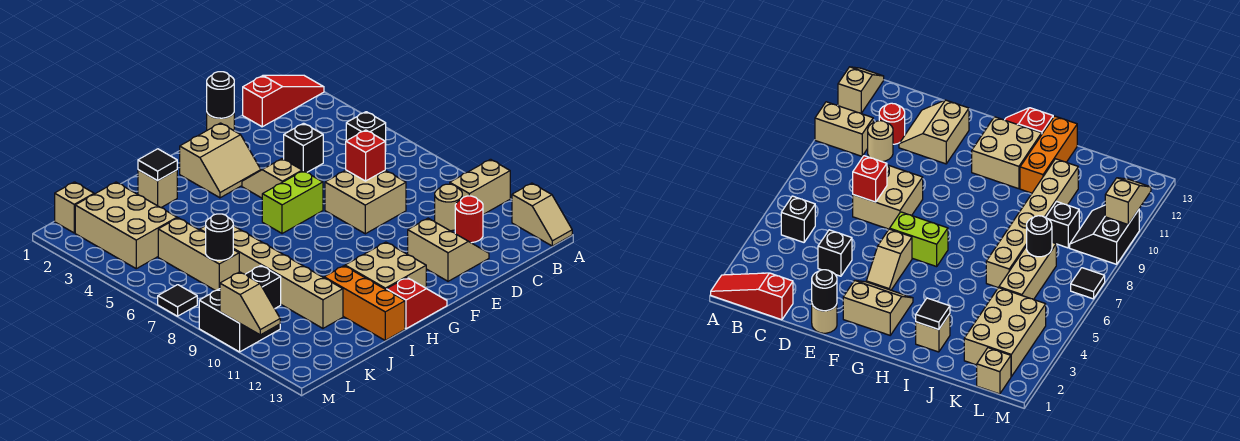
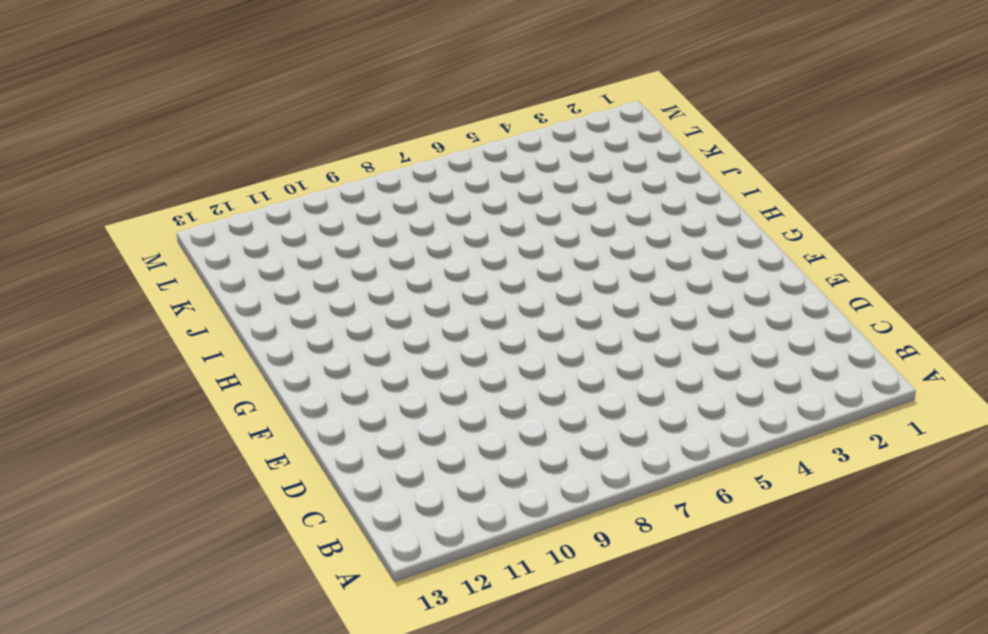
none -> red 1x3 slope [243,75,324,127]
none -> tan 1x2 brick [450,159,510,214]
none -> tan 1x2 slope [512,183,572,246]

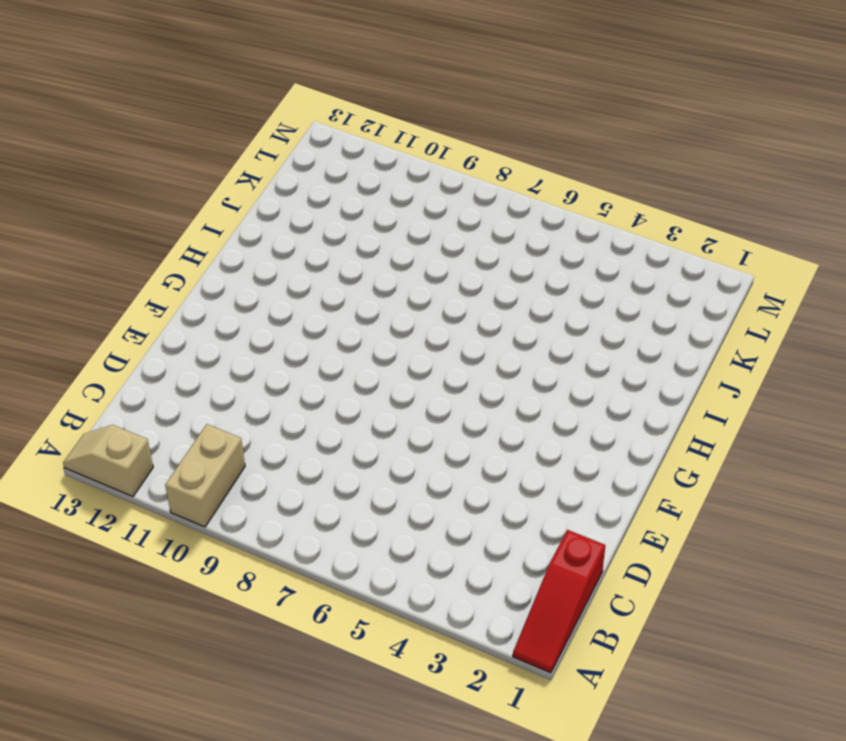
none -> black 1x1 brick [346,112,386,151]
none -> tan 1x1 round brick [435,184,462,231]
none -> red 1x1 round brick [455,196,483,243]

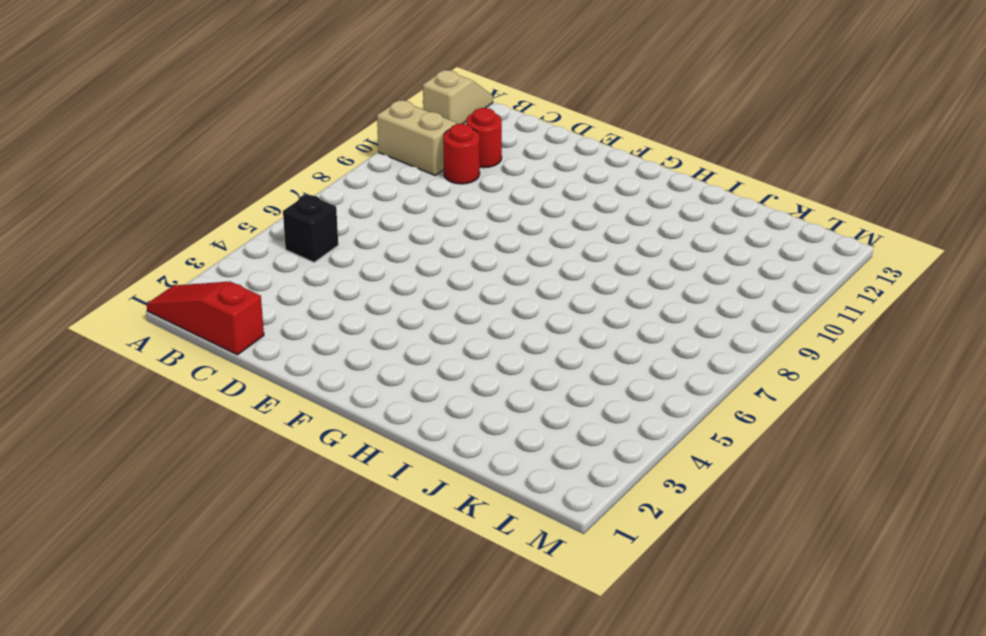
red 1x1 round brick [443,124,480,184] -> tan 1x1 round brick [435,184,462,231]
none -> black 1x1 brick [284,123,323,172]
none -> tan 2x2 brick [325,170,406,234]
none -> tan 2x2 slope [408,218,489,281]

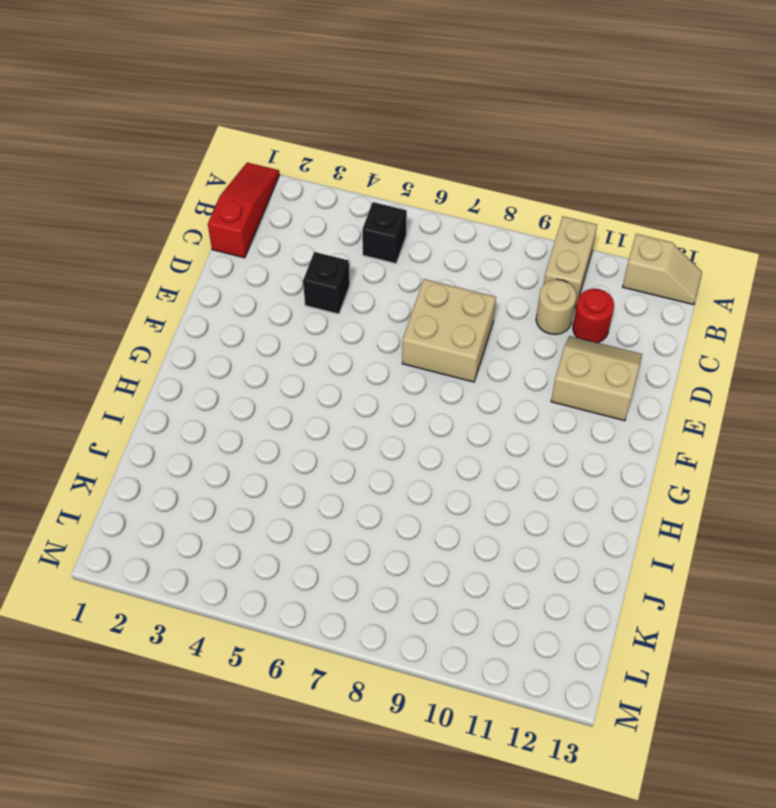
none -> tan 1x1 round brick [207,113,234,131]
none -> tan 2x2 slope [180,123,261,198]
none -> tan 1x2 slope [242,159,302,198]

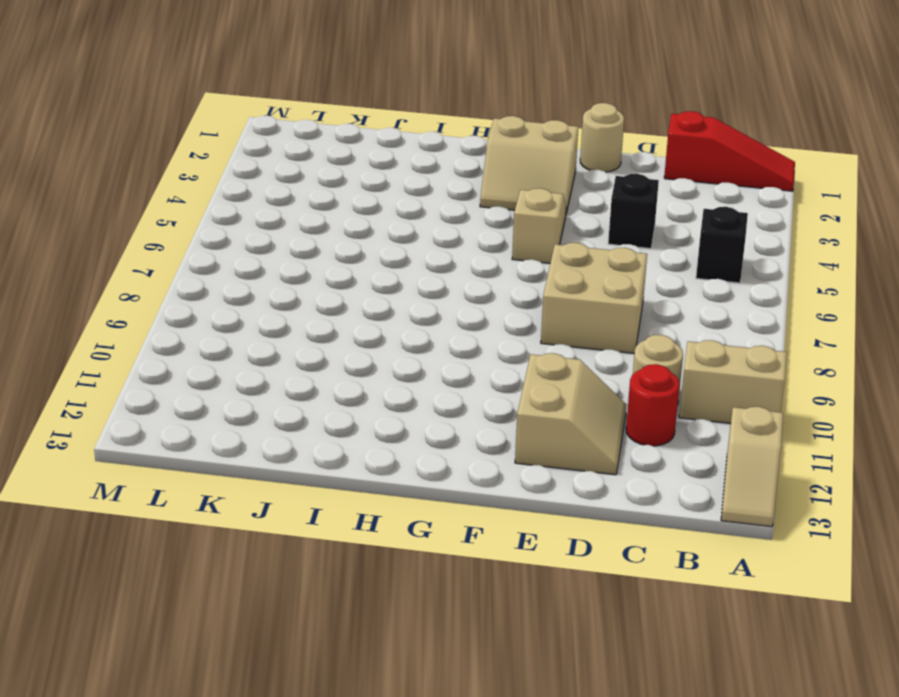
none -> lime 1x2 brick [262,171,323,234]
none -> tan 2x2 brick [345,242,426,289]
none -> red 1x2 slope [386,278,447,329]

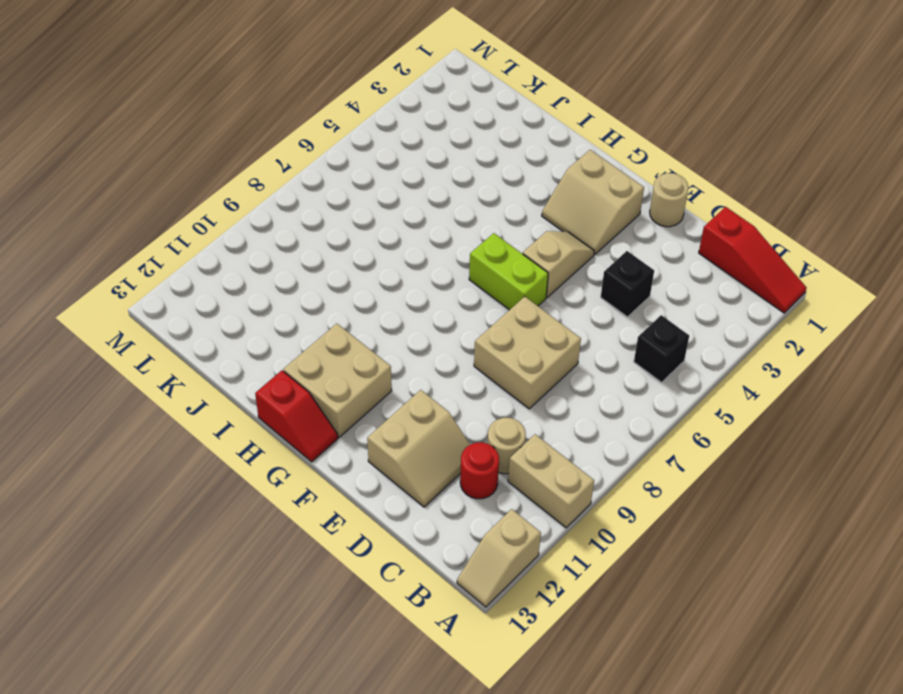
none -> tan 1x1 brick [138,170,177,208]
none -> orange 1x3 brick [324,266,405,340]
none -> tan 1x6 brick [200,226,343,328]

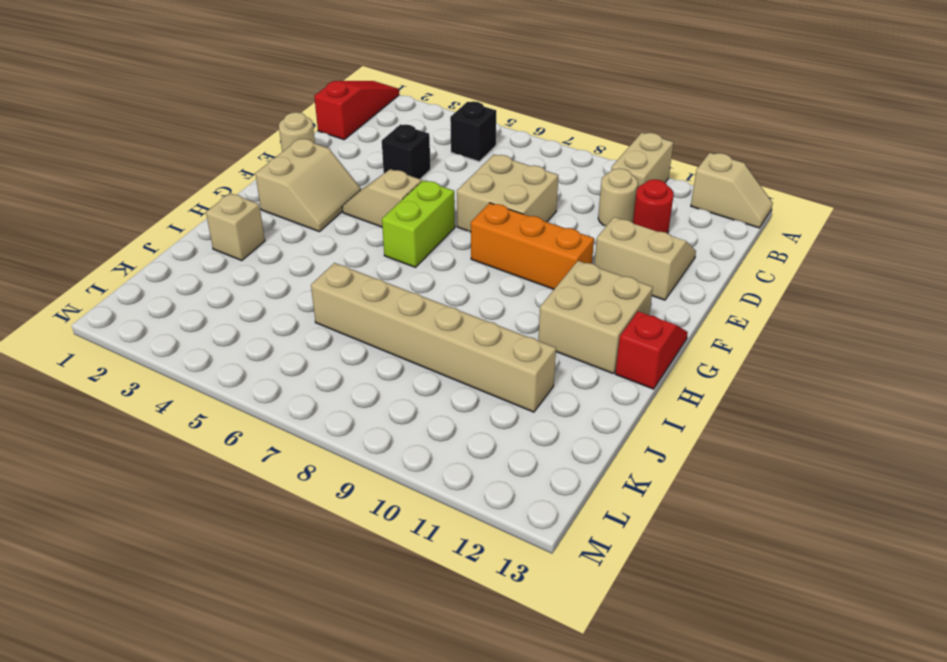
orange 1x3 brick [471,203,594,289] -> orange 1x3 brick moved to [324,266,405,340]
none -> tan 2x3 brick [75,182,177,269]
none -> tan 1x3 brick [158,218,239,291]
none -> black 1x1 brick [246,266,281,309]

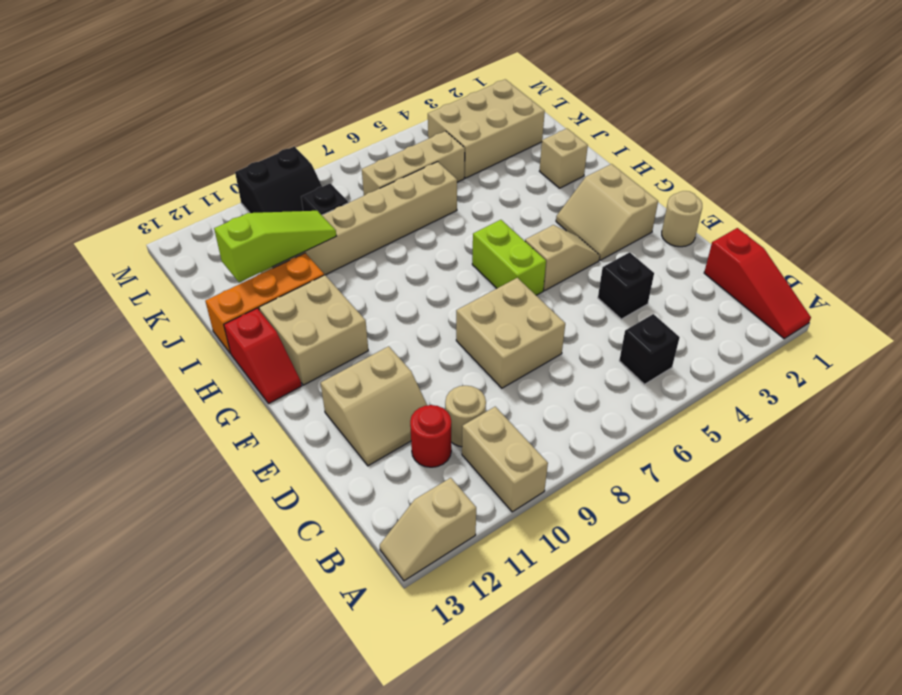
lime 1x3 slope [214,211,336,282] -> none
none -> tan 1x1 brick [55,182,94,233]
none -> black 1x1 tile [158,285,197,316]
none -> red 1x1 brick [346,130,385,181]

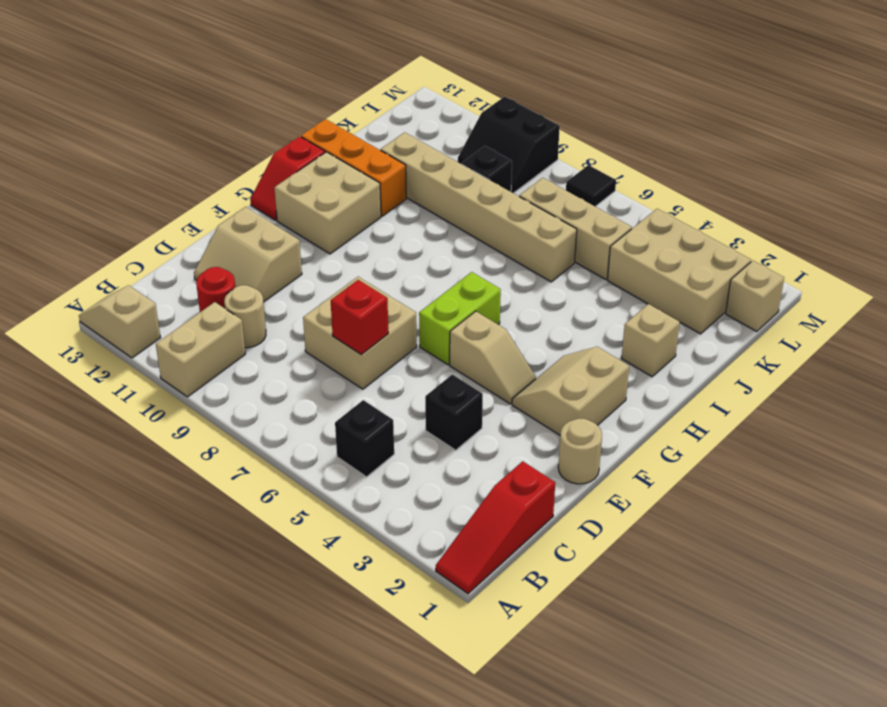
none -> black 1x1 round brick [207,72,234,118]
none -> black 1x1 tile [138,149,177,181]
none -> black 1x1 round brick [205,214,233,260]

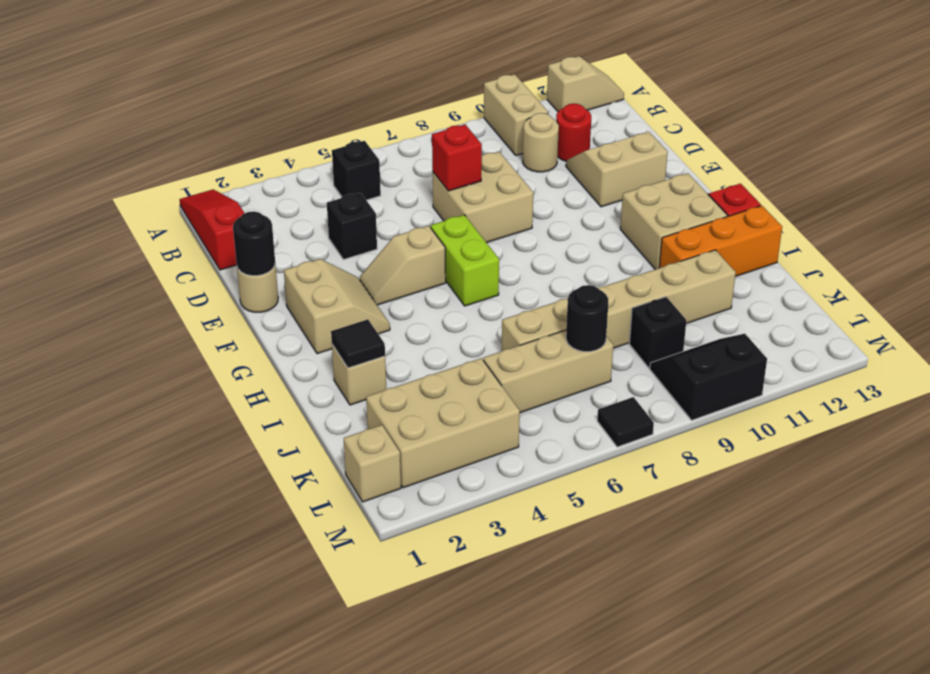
none -> tan 1x2 slope [220,272,280,335]

